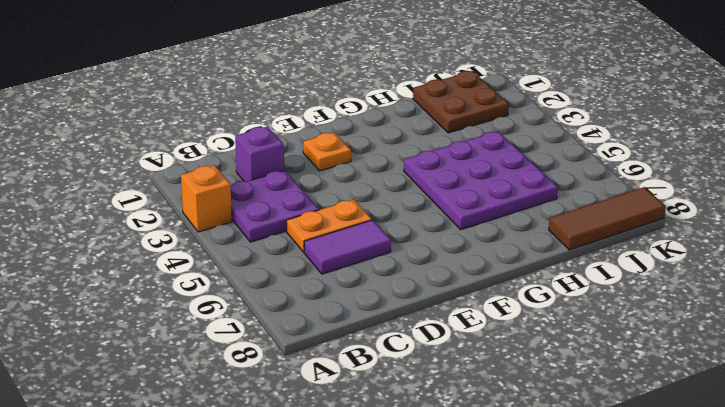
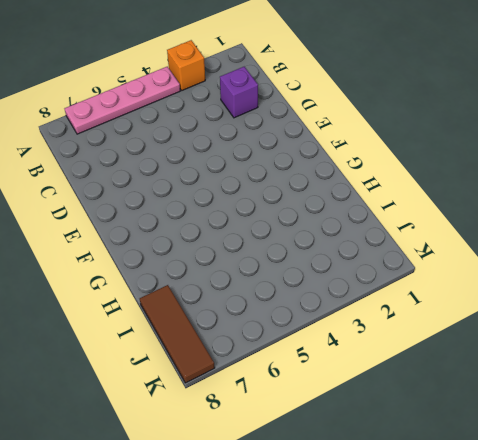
pink 1x4 plate [64,67,180,134] -> none
none -> purple 2x2 plate [231,170,319,242]
none -> orange 1x2 plate [286,200,372,252]

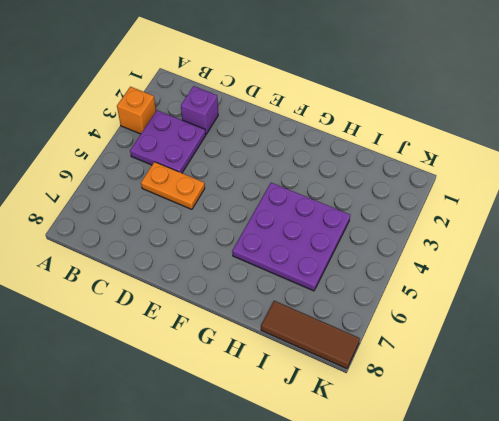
none -> purple 1x2 tile [304,220,391,274]
none -> orange 1x1 plate [303,132,351,171]

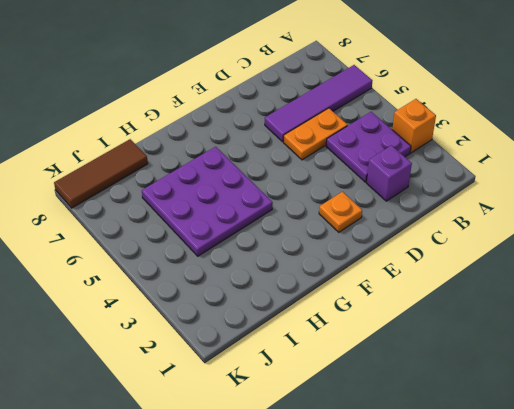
purple 1x4 tile [265,65,372,142] -> purple 1x2 tile [304,220,391,274]
none -> brown 2x2 plate [413,71,509,133]

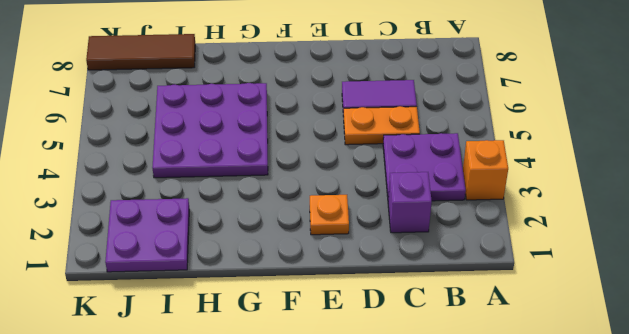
purple 2x2 plate [105,198,189,272] -> brown 2x2 plate [413,71,509,133]

